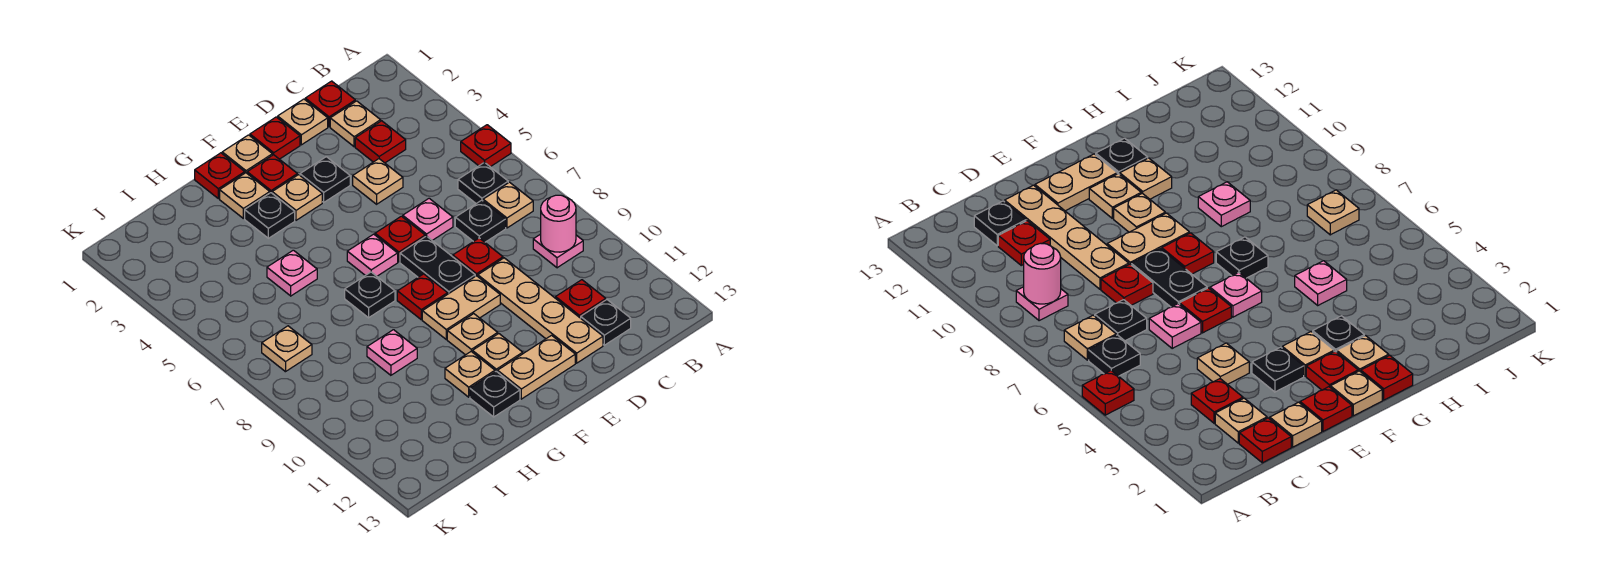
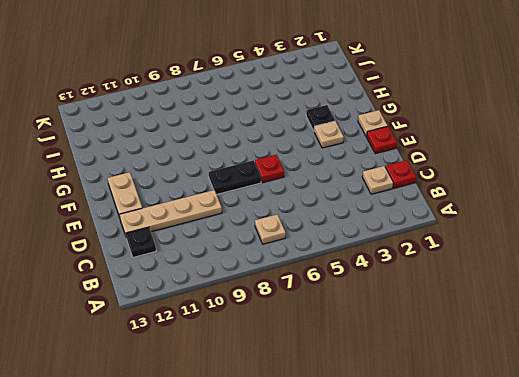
none -> red 1x1 plate [461,125,511,167]
none -> black 1x1 plate [458,162,508,204]
none -> pink 1x1 plate [533,234,583,268]
none -> red 1x1 plate [355,121,406,163]

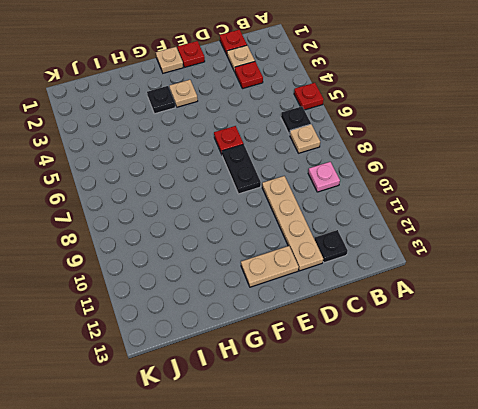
none -> black 1x1 plate [455,200,506,242]
none -> red 1x1 plate [556,280,606,318]
none -> tan 1x1 plate [278,99,328,145]
none -> tan 1x1 plate [353,159,403,204]

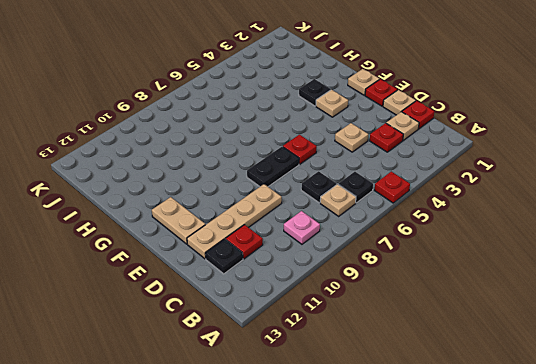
none -> pink 1x1 plate [403,198,453,241]
none -> red 1x1 plate [453,238,503,276]
none -> black 1x1 plate [300,157,350,202]
none -> tan 1x2 plate [422,276,500,339]

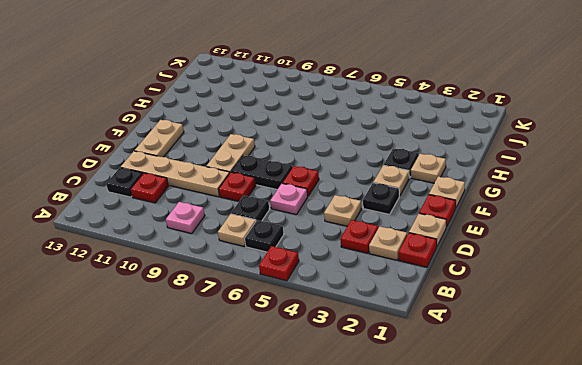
none -> red 1x1 plate [247,155,297,193]
none -> pink 1x1 plate [347,234,398,276]
none -> red 1x1 plate [397,274,448,319]
none -> tan 1x1 plate [447,314,498,355]

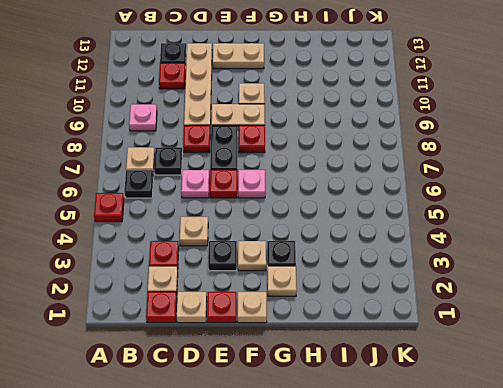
none -> red 1x1 plate [247,155,297,193]
none -> tan 1x1 plate [473,334,523,372]
none -> red 1x1 plate [195,153,245,199]
none -> black 1x1 plate [345,272,395,318]

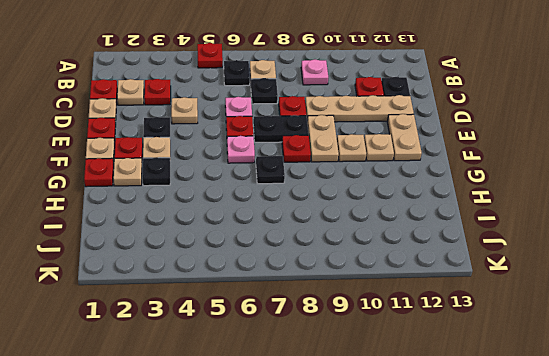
none -> tan 1x1 plate [445,352,495,397]
none -> black 1x1 plate [470,371,520,417]
none -> pink 1x1 plate [267,250,317,296]
none -> pink 1x1 plate [367,330,417,375]

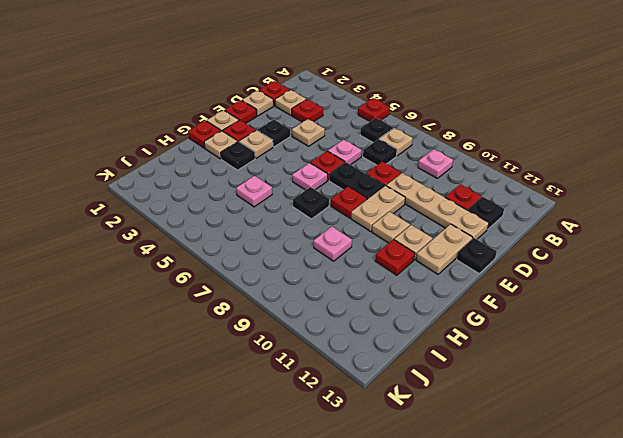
black 1x1 plate [457,238,497,273] -> black 1x1 plate moved to [470,371,520,417]
red 1x1 plate [375,240,415,275] -> tan 1x1 plate [445,352,495,397]
none -> tan 1x1 plate [262,326,312,372]
none -> pink 1x1 round brick [541,195,576,252]

